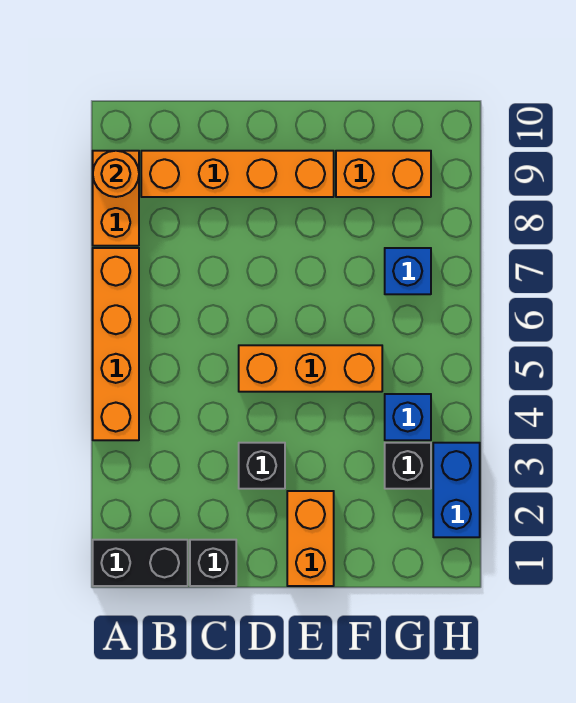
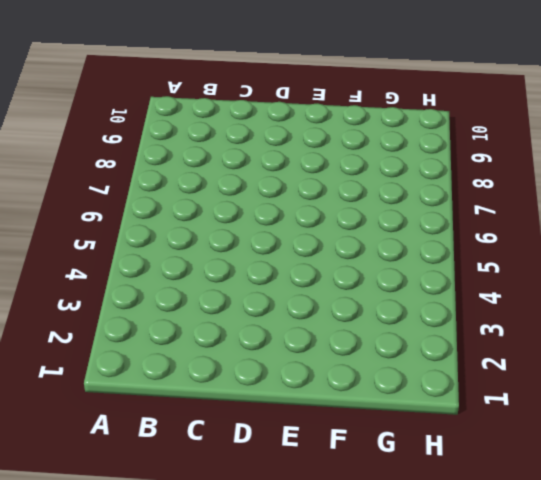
none -> black 1x2 brick [93,540,188,586]
none -> orange 1x4 brick [93,248,139,440]
none -> orange 1x2 brick [93,151,139,246]

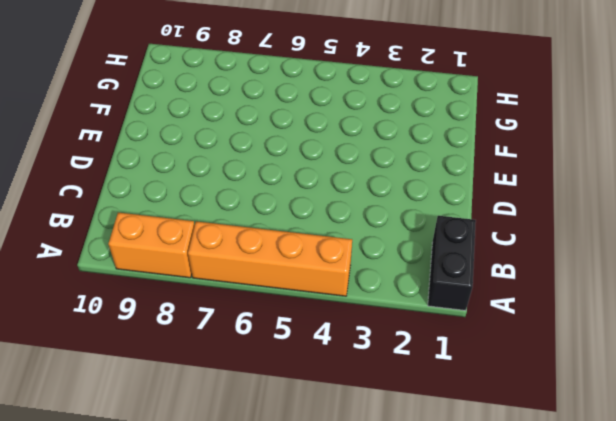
none -> orange 1x4 brick [141,151,334,197]
none -> black 1x1 brick [190,540,236,586]
none -> black 1x1 brick [239,443,285,489]

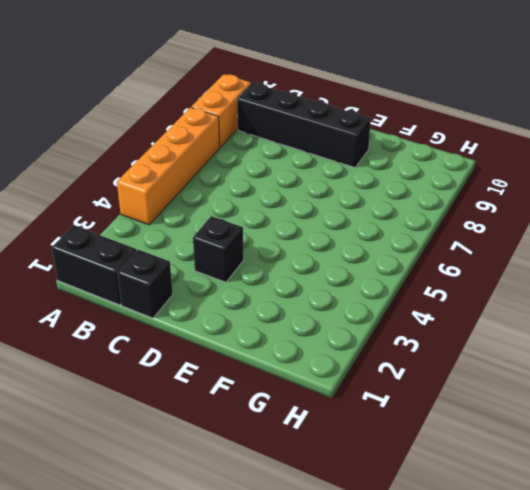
black 1x4 brick [237,83,371,167] -> orange 1x4 brick [141,151,334,197]
none -> orange 1x3 brick [239,345,382,392]
none -> orange 1x2 brick [287,491,334,586]
none -> orange 1x2 brick [336,151,431,197]

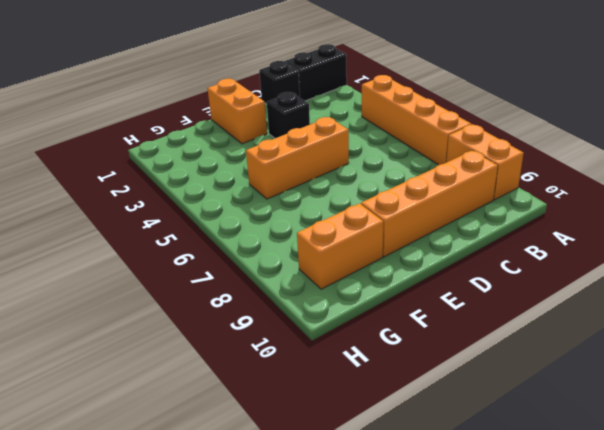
none -> black 1x1 brick [385,443,431,489]
none -> blue 1x1 brick [385,394,431,440]
none -> blue 1x1 brick [385,248,431,294]

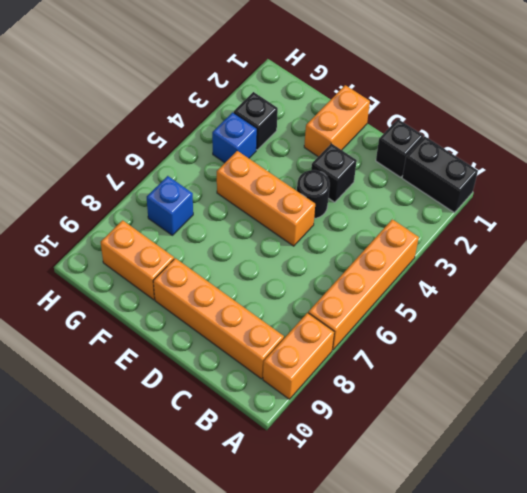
black 1x1 round brick [297,170,330,218] -> none
none -> blue 1x2 brick [433,443,480,537]
none -> orange 1x1 round brick [93,151,139,197]

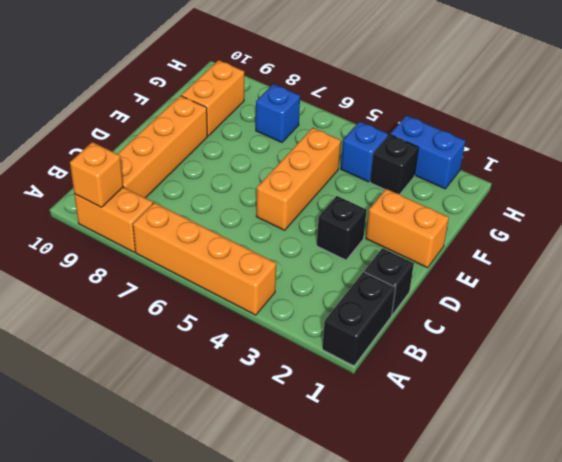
orange 1x1 brick [70,142,123,207] -> orange 1x1 round brick [93,151,139,197]

